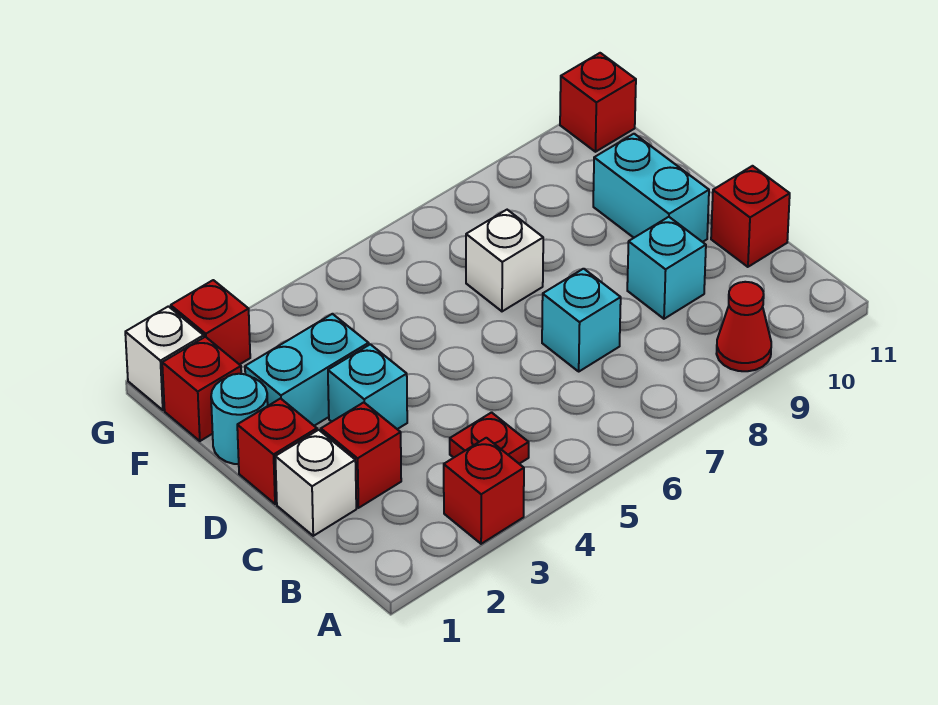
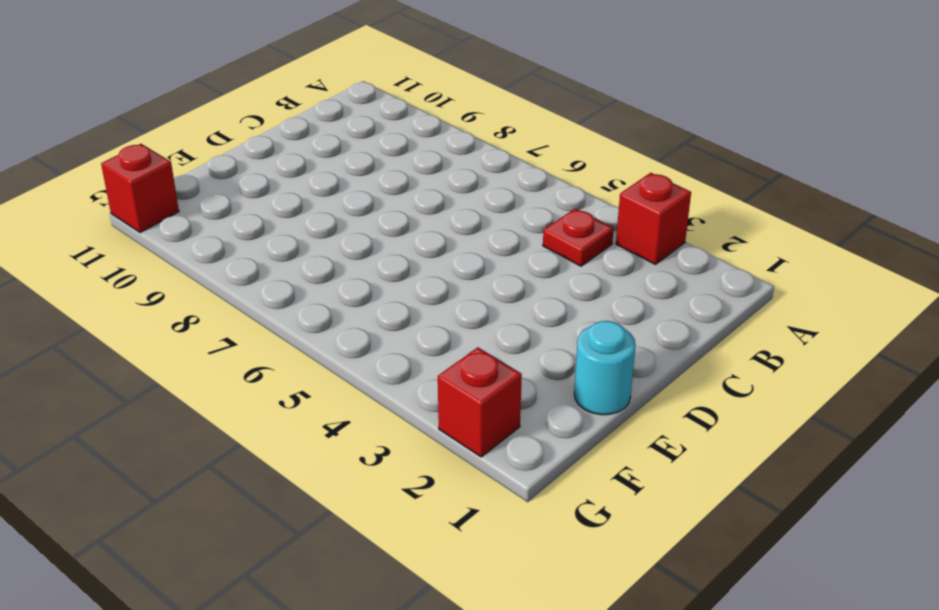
none -> red 1x1 cone [716,282,771,371]
none -> white 1x1 brick [275,430,356,536]
none -> red 1x1 brick [321,402,401,508]

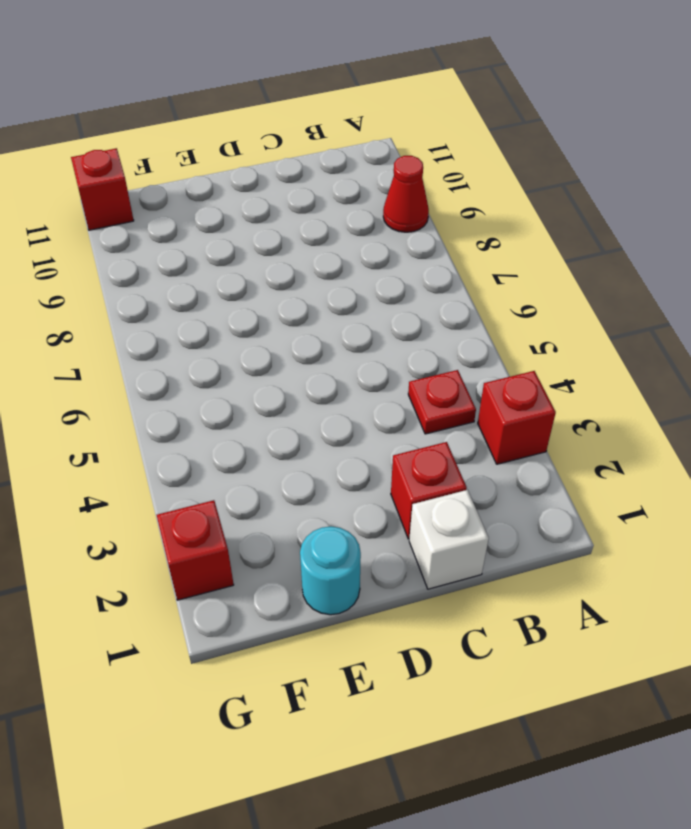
none -> cyan 1x1 brick [542,269,621,371]
none -> cyan 1x1 brick [627,217,706,319]
none -> red 1x1 brick [711,166,790,267]

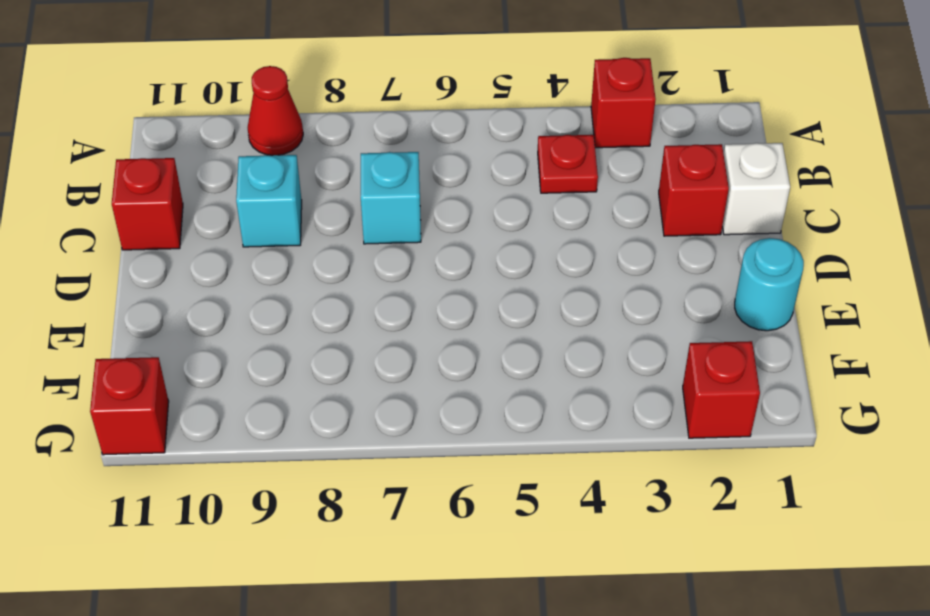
none -> red 1x1 brick [237,399,317,504]
none -> cyan 1x1 brick [328,344,407,429]
none -> cyan 1x2 brick [593,134,709,242]

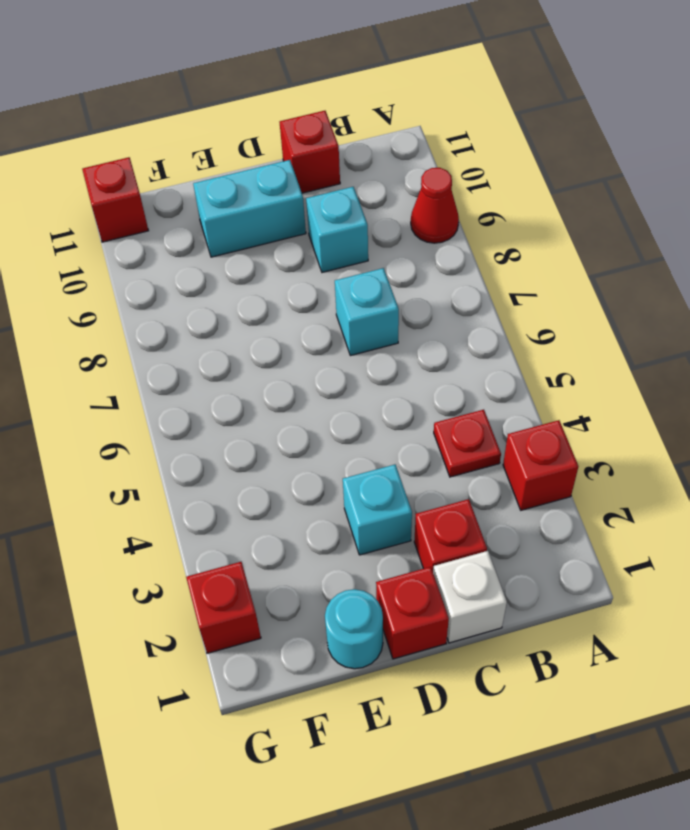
none -> cyan 1x2 brick [245,314,369,426]
none -> white 1x1 brick [466,210,543,311]
none -> red 1x1 brick [162,337,241,441]

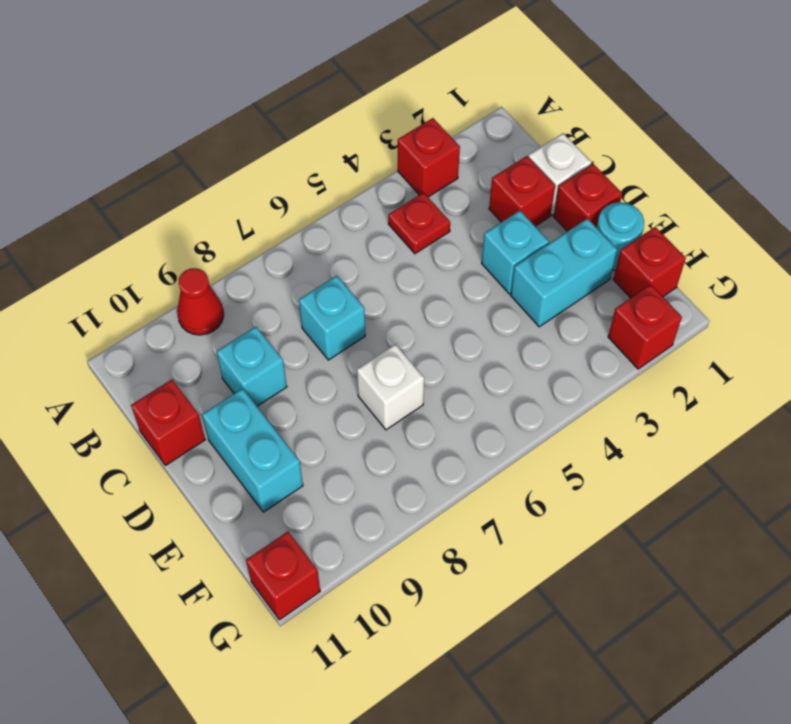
none -> white 1x1 brick [125,306,204,410]

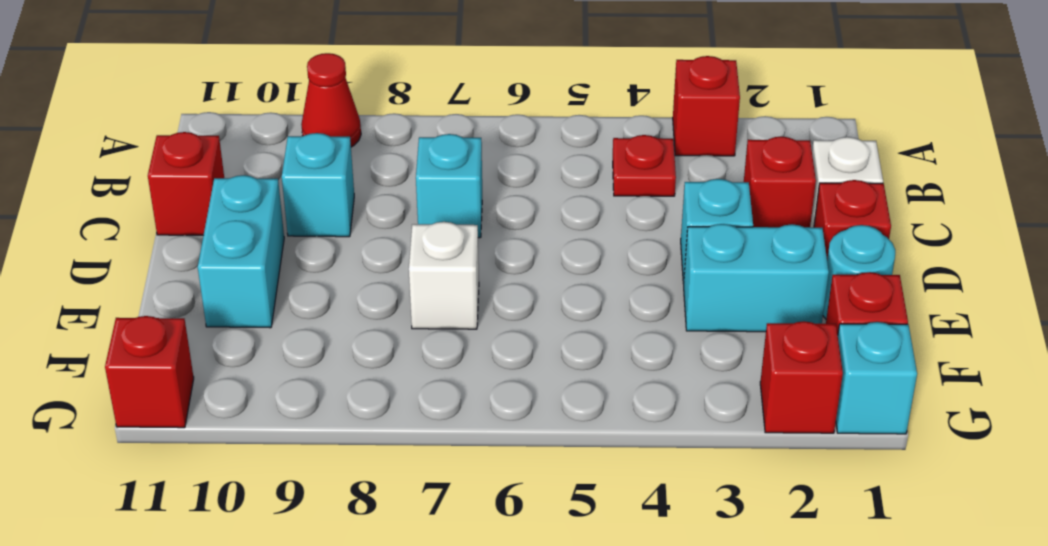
cyan 1x1 brick [836,322,917,434] -> white 1x1 brick [125,306,204,410]

